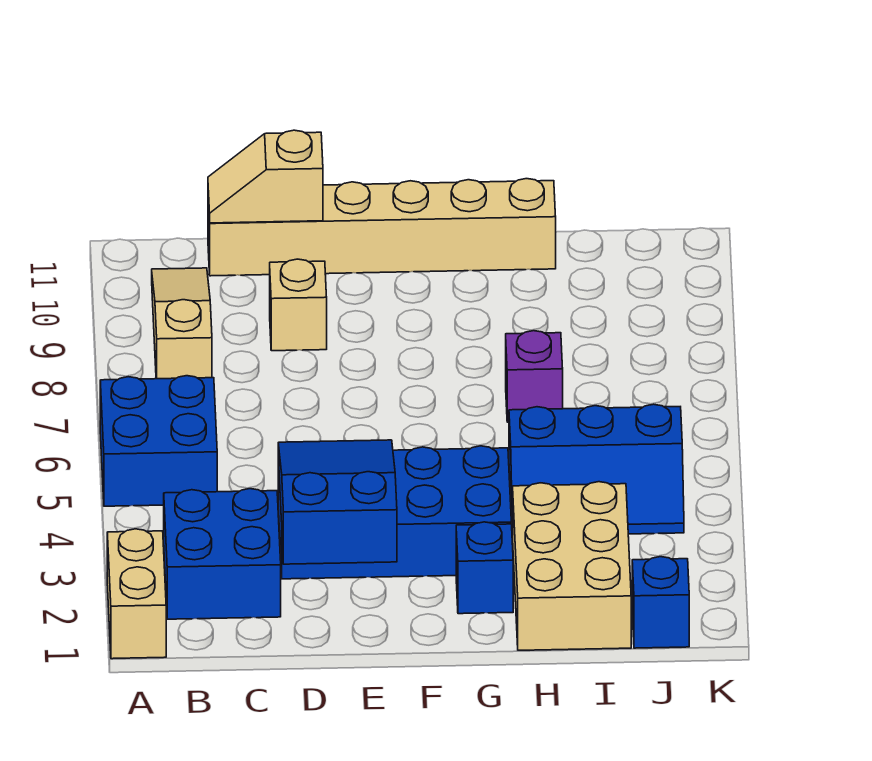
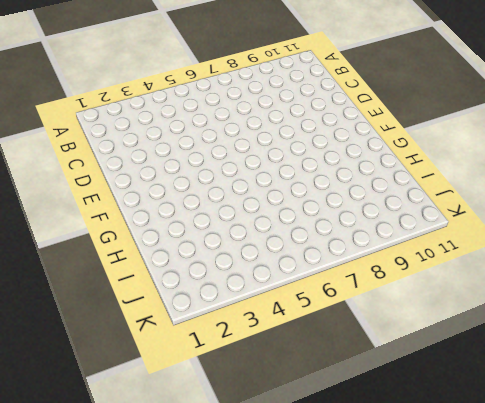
none -> tan 1x2 brick [107,529,166,659]
none -> blue 2x2 brick [100,376,217,506]
none -> blue 2x2 brick [164,489,281,619]

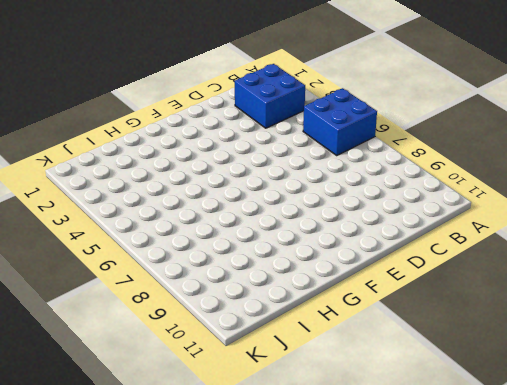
none -> tan 1x2 brick [107,529,166,659]
none -> tan 1x3 slope [152,268,212,379]
none -> tan 1x6 brick [208,179,556,276]

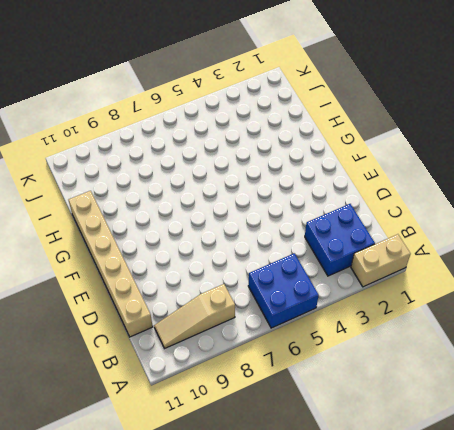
none -> blue 2x4 brick [278,446,511,579]
none -> tan 1x1 brick [270,259,327,351]
none -> blue 1x1 brick [456,522,513,614]

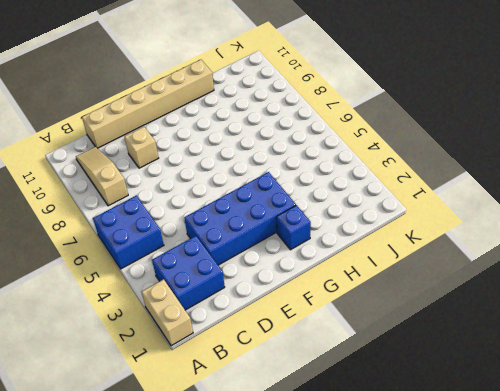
none -> tan 2x3 brick [512,482,631,650]
none -> blue 2x3 slope [509,404,684,536]
none -> purple 1x1 brick [506,331,563,422]

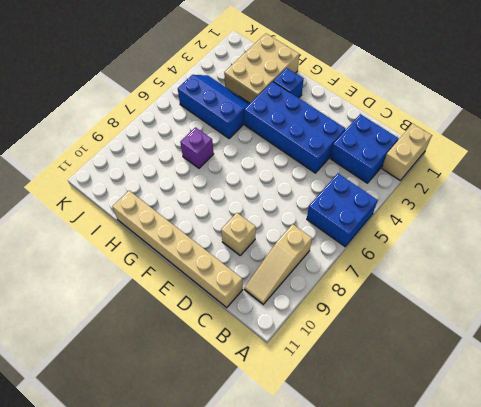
none -> blue 1x1 brick [632,557,689,648]
none -> tan 1x2 slope [208,130,323,223]
none -> blue 2x3 slope [278,440,397,564]

